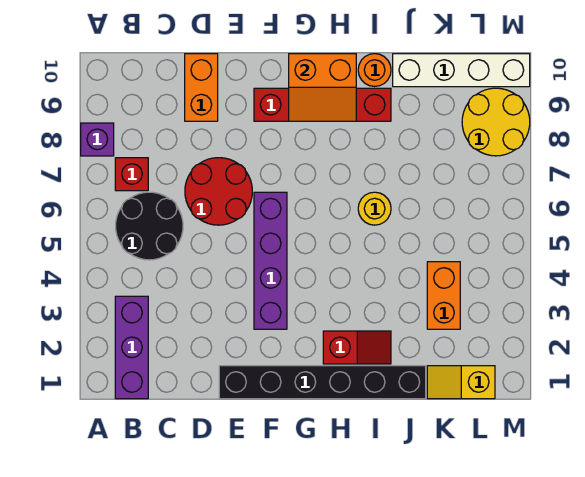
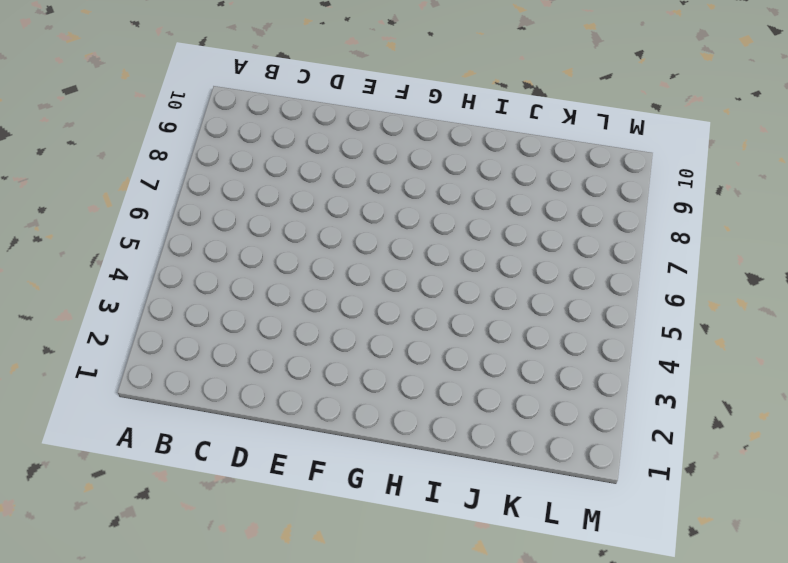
none -> purple 1x1 brick [81,123,114,156]
none -> purple 1x3 brick [115,296,148,399]
none -> black 2x2 round brick [116,192,183,260]

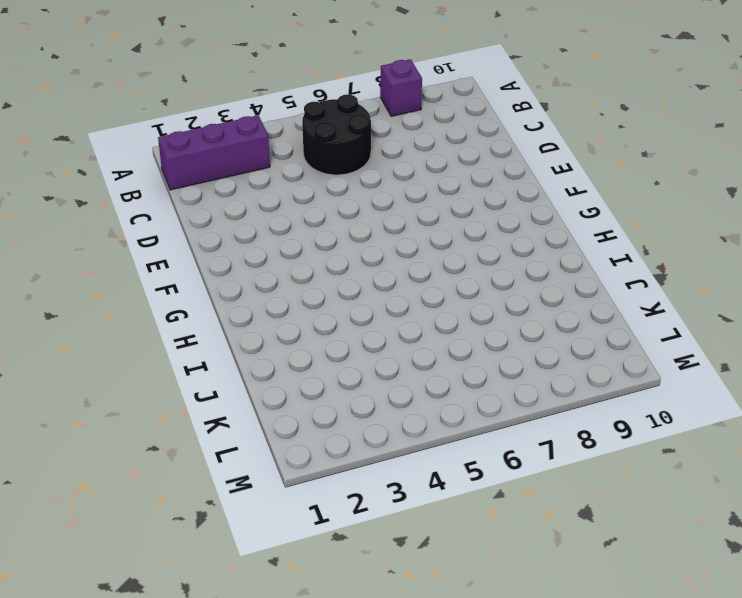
none -> red 1x1 brick [115,158,148,191]
none -> red 2x2 round brick [185,158,252,225]
none -> orange 1x2 brick [185,54,218,121]

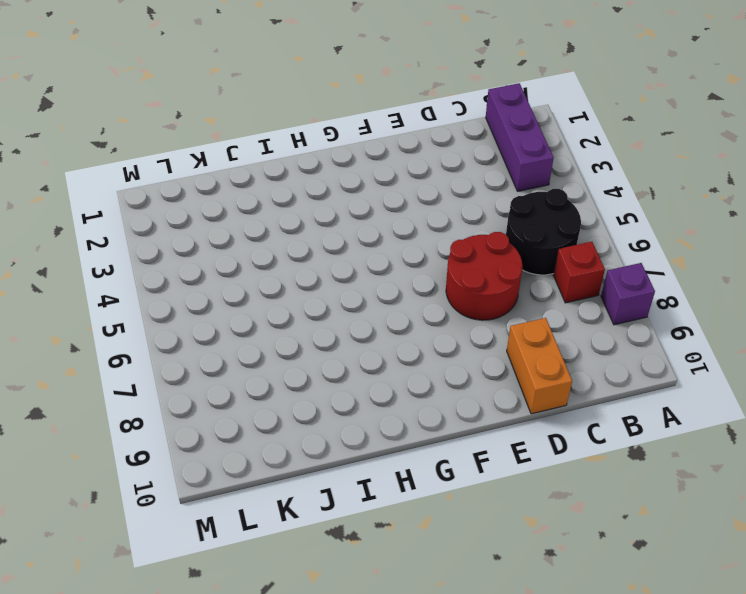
none -> black 1x6 brick [219,366,426,399]
none -> purple 1x4 brick [254,192,287,329]
none -> red 1x4 brick [254,88,391,121]

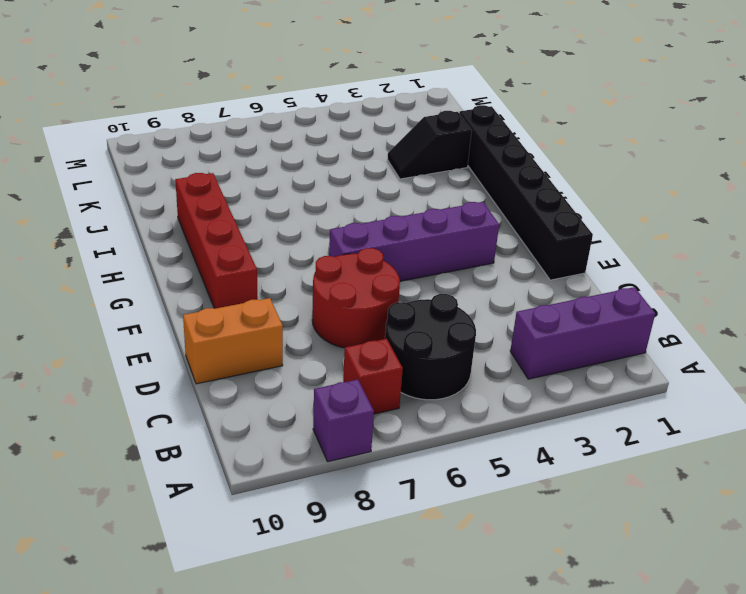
black 1x2 slope [387,111,472,179] -> none
none -> red 1x2 slope [323,331,391,364]
none -> yellow 1x1 round brick [358,192,391,225]
none -> orange 1x1 round brick [358,54,391,87]

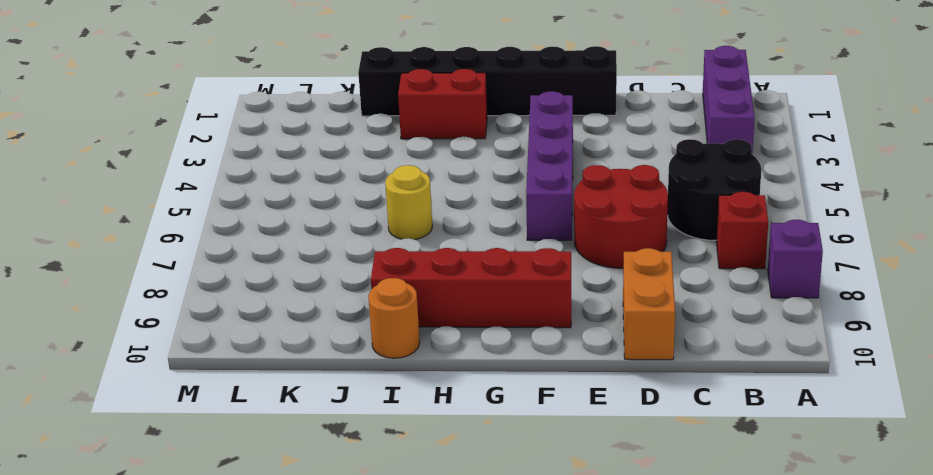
red 1x2 brick [398,69,487,139] -> red 1x2 slope [323,331,391,364]
none -> white 1x4 brick [393,54,530,87]
none -> yellow 1x2 slope [427,366,495,399]
none -> orange 1x2 brick [427,262,460,329]

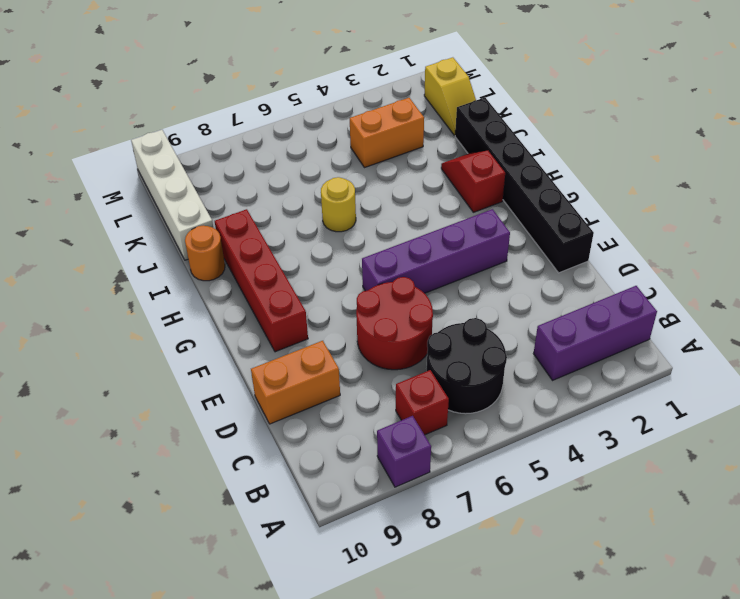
none -> yellow 2x2 round brick [462,88,530,156]
none -> orange 2x2 slope [289,54,356,121]

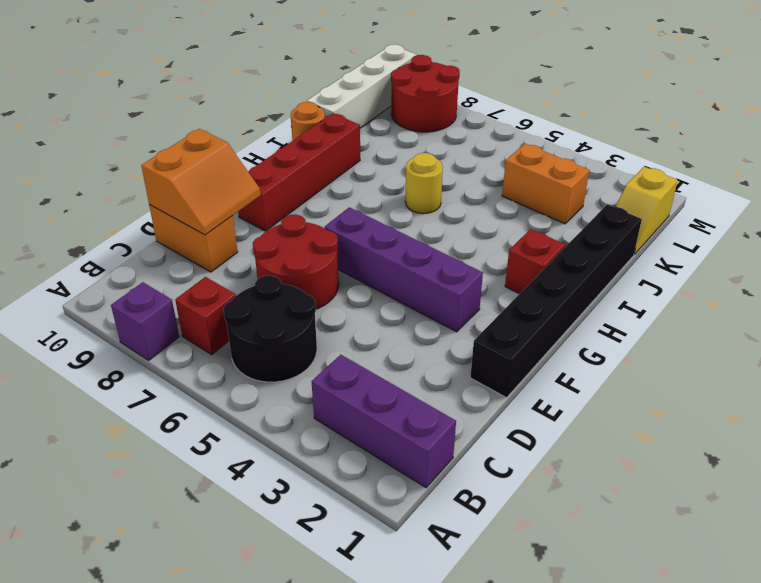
orange 2x2 slope [141,129,261,235] -> orange 2x2 slope moved to [289,54,356,121]
red 2x2 round brick [391,55,460,132] -> yellow 2x2 round brick [462,88,530,156]

